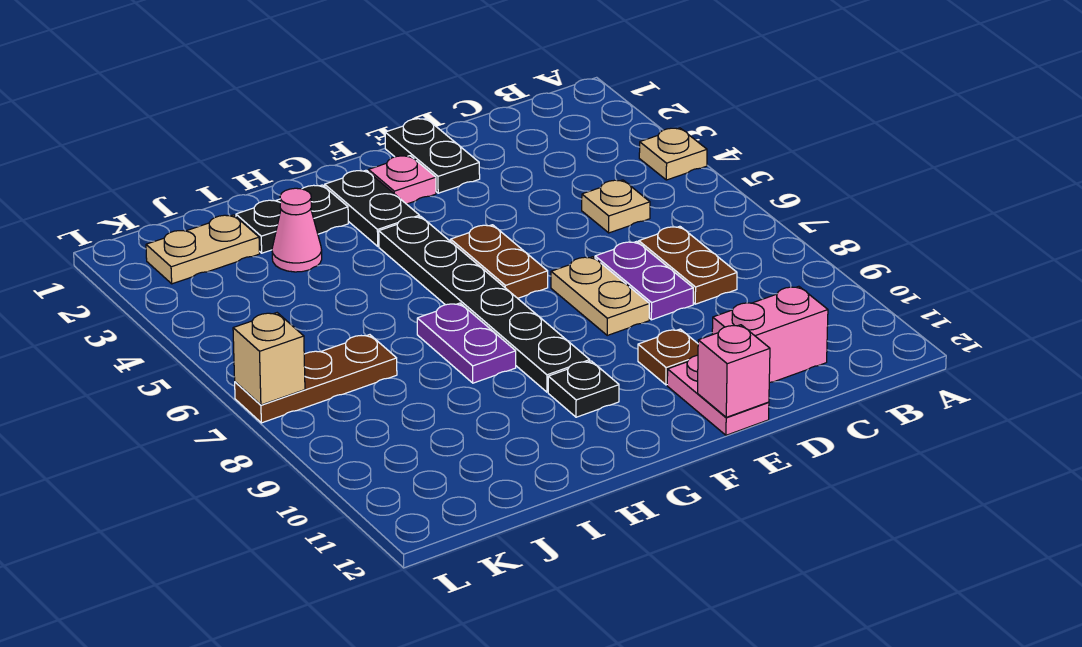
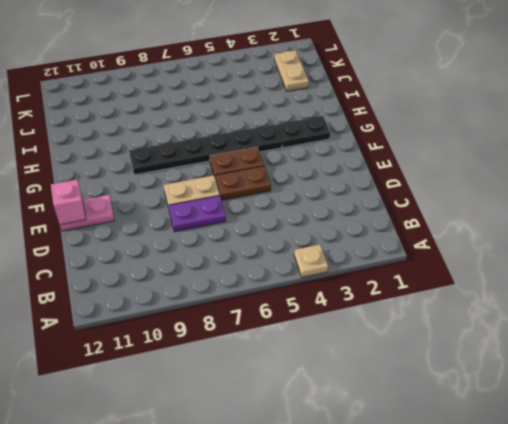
brown 1x2 plate [215,166,271,200] -> brown 1x2 plate moved to [639,226,737,304]
none -> tan 1x1 plate [582,180,650,233]
none -> pink 1x2 brick [712,286,828,383]
none -> black 1x2 plate [385,119,480,193]

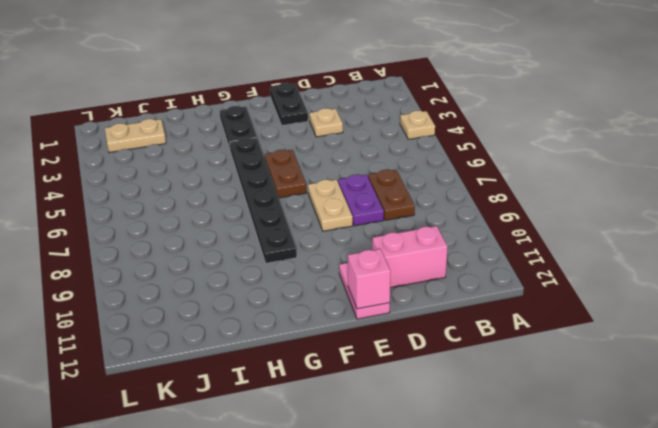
tan 1x1 plate [309,108,343,137] -> tan 1x1 plate moved to [582,180,650,233]
none -> brown 1x1 plate [638,329,698,385]
none -> pink 1x1 plate [369,156,436,204]
none -> black 1x1 plate [548,361,619,417]

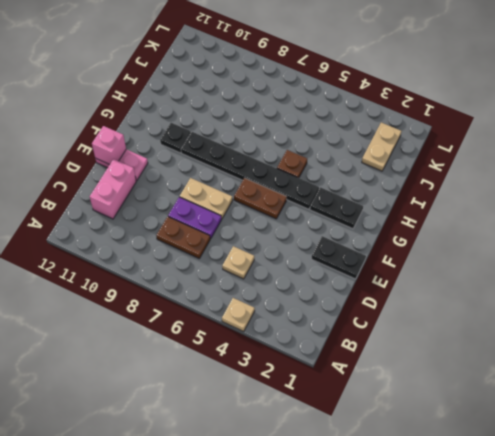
brown 1x1 plate [277,150,307,178] -> brown 1x1 plate moved to [638,329,698,385]
none -> pink 1x1 plate [369,156,436,204]
none -> black 1x2 plate [236,185,348,253]
none -> purple 1x2 plate [417,303,516,383]

